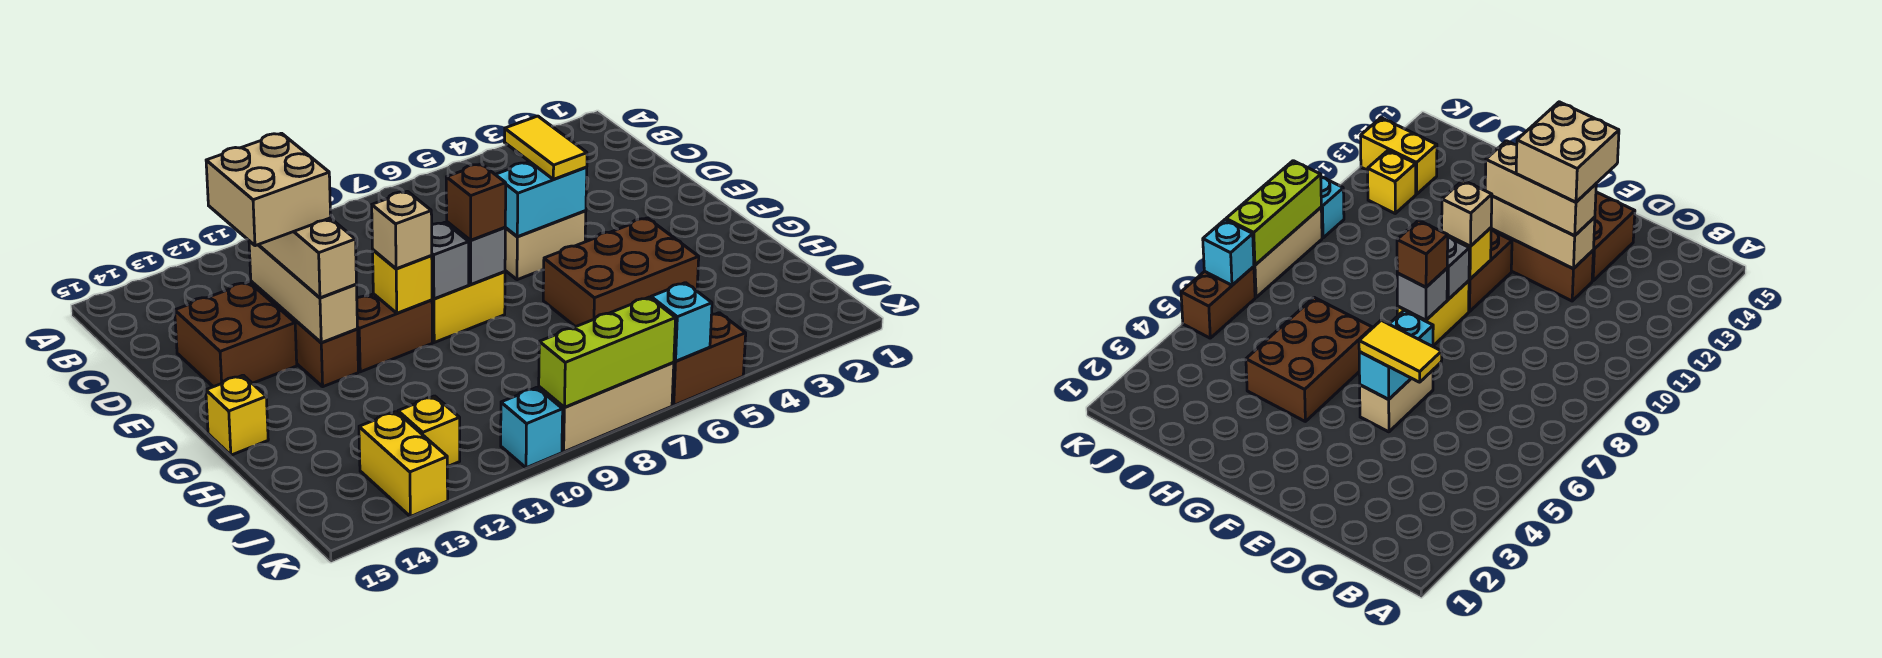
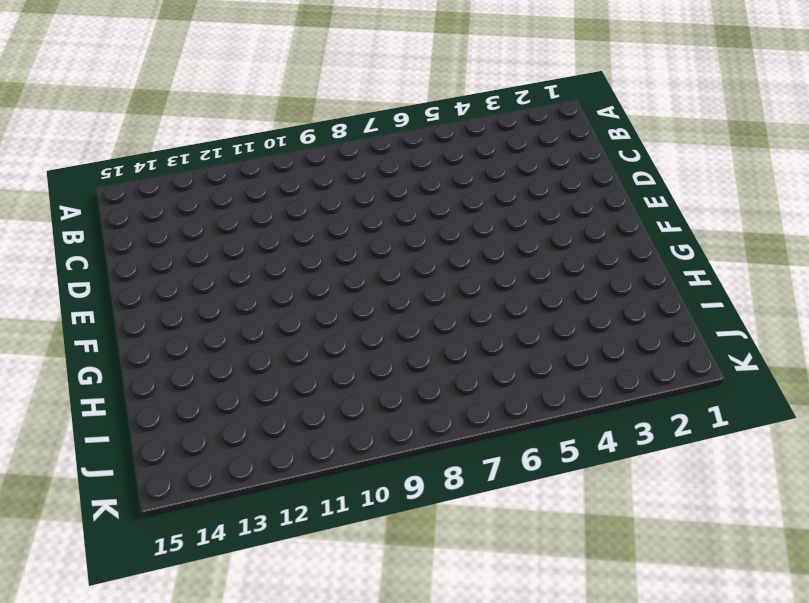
none -> brown 1x3 brick [251,281,358,387]
none -> brown 2x2 brick [175,282,297,387]
none -> tan 1x2 brick [505,211,586,280]

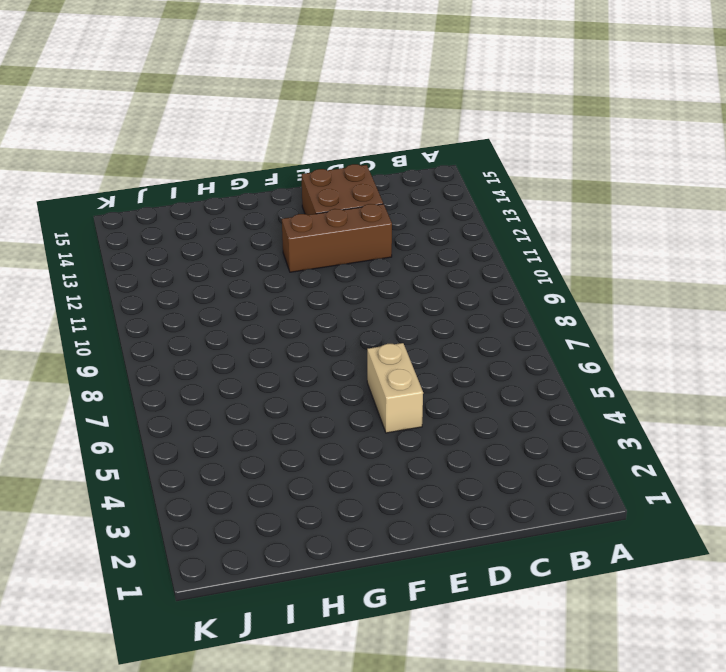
none -> yellow 1x2 brick [432,272,505,342]
none -> brown 1x2 brick [357,294,432,372]
none -> brown 2x3 brick [543,218,699,327]

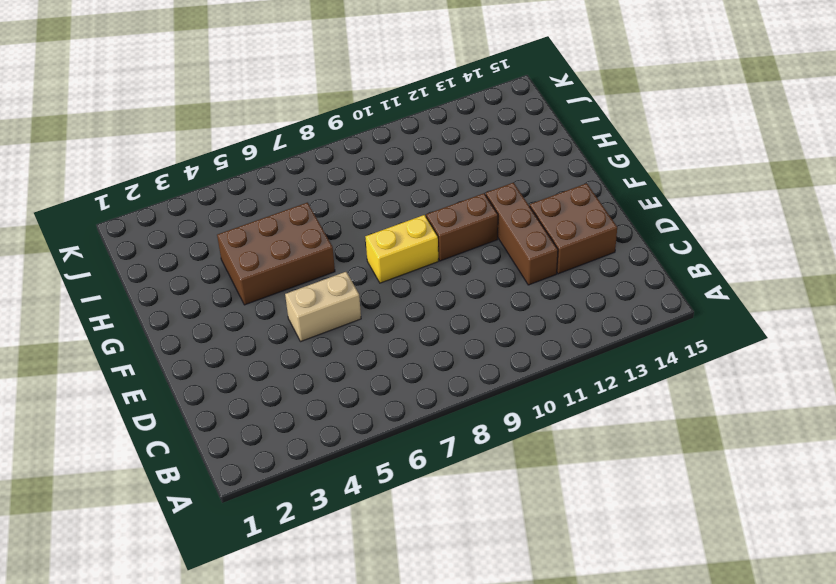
none -> yellow 1x1 brick [206,375,268,455]
none -> yellow 1x1 brick [398,396,460,467]
none -> yellow 1x2 brick [359,412,448,517]

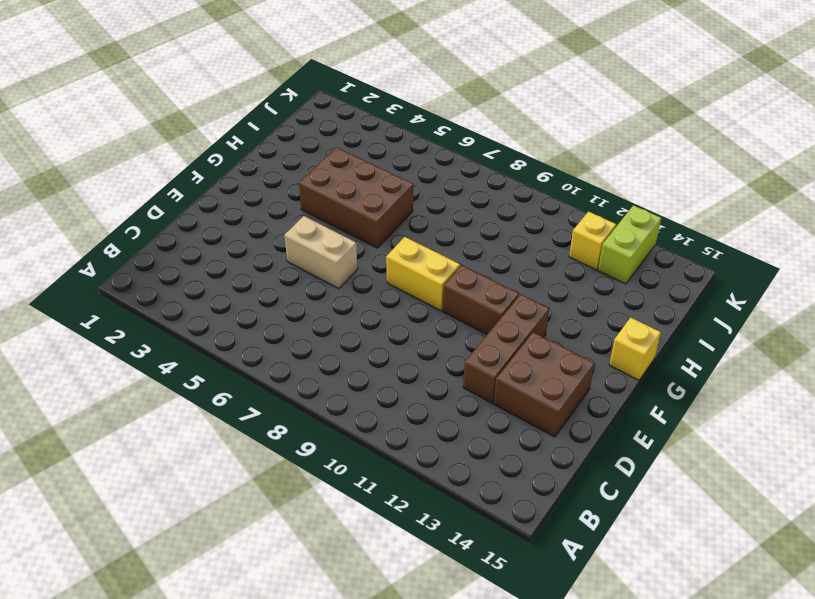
lime 1x2 brick [598,205,661,284] -> yellow 1x2 brick [359,412,448,517]
none -> brown 1x2 brick [672,313,746,405]
none -> tan 1x3 brick [539,362,674,452]
none -> cyan 1x1 brick [501,387,563,468]

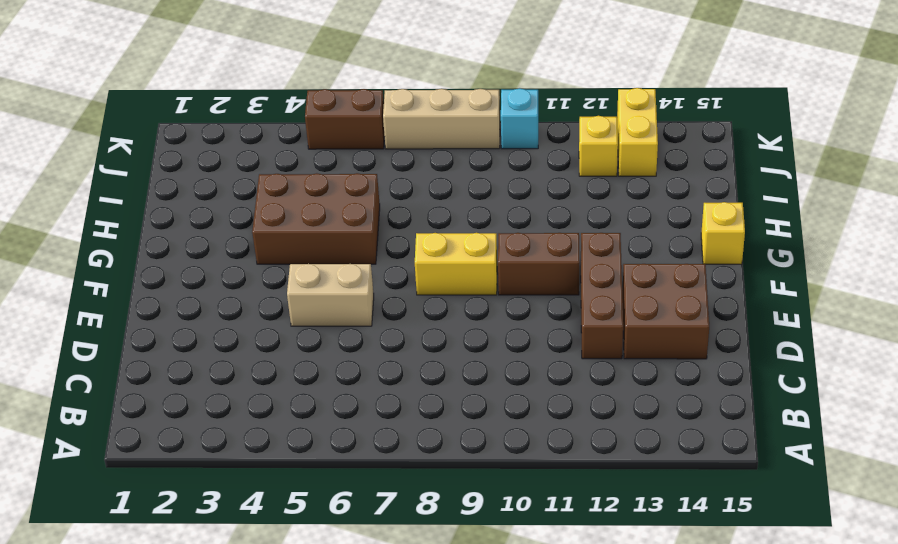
none -> tan 1x3 brick [249,241,357,343]
none -> cyan 1x2 brick [495,162,587,237]
none -> grey 1x1 brick [447,222,505,285]

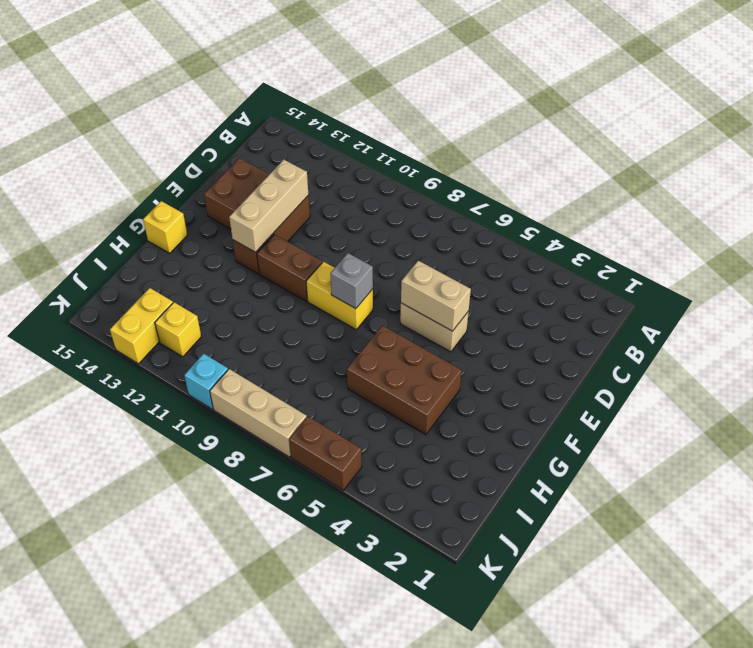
tan 1x2 brick [401,261,471,331] -> cyan 1x2 brick [495,162,587,237]
none -> grey 1x1 brick [432,222,469,299]
none -> yellow 1x1 brick [373,250,432,313]
none -> cyan 1x1 brick [651,283,712,361]

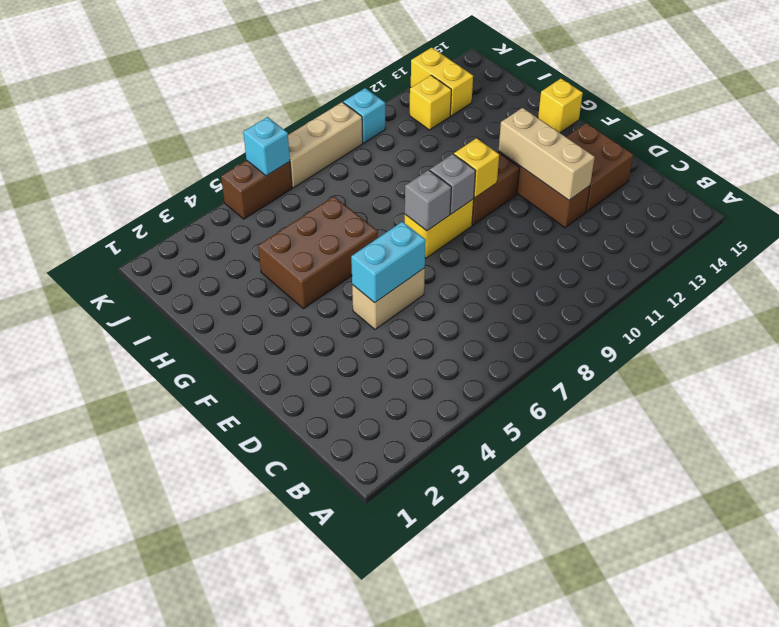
none -> lime 1x3 brick [539,297,676,408]
none -> yellow 1x2 tile [504,116,587,179]
none -> tan 1x3 brick [259,218,356,298]

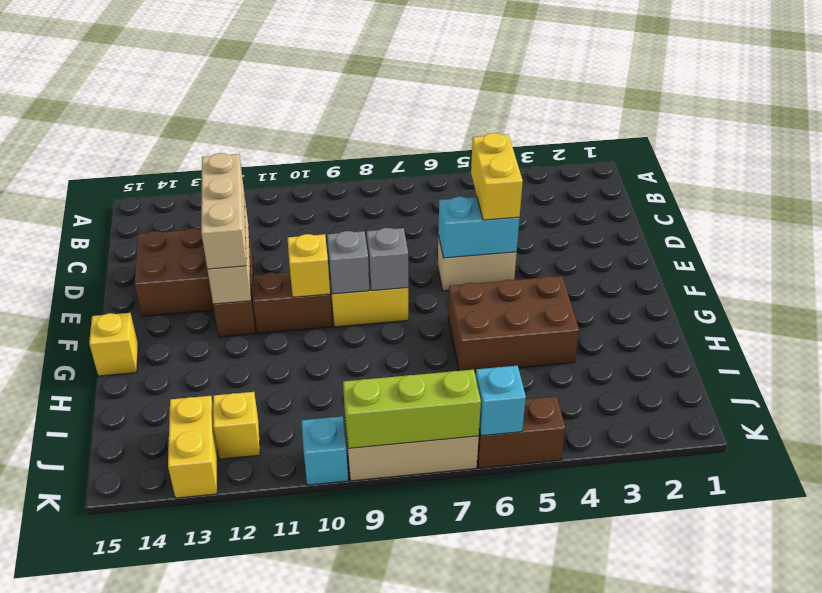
yellow 1x2 brick [471,133,523,220] -> yellow 1x2 tile [504,116,587,179]
none -> brown 1x1 brick [446,164,506,240]
none -> tan 1x1 brick [372,191,432,269]
none -> tan 2x2 brick [206,133,331,246]

